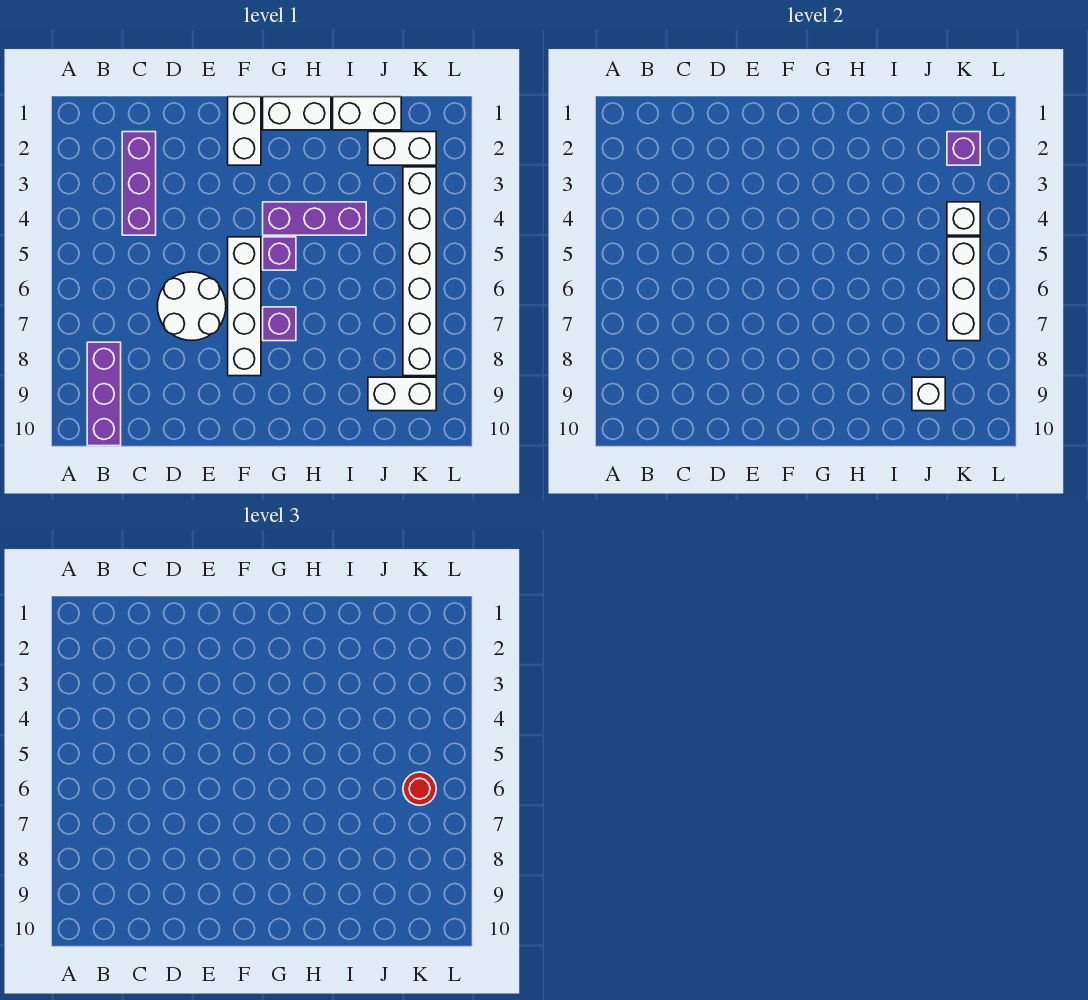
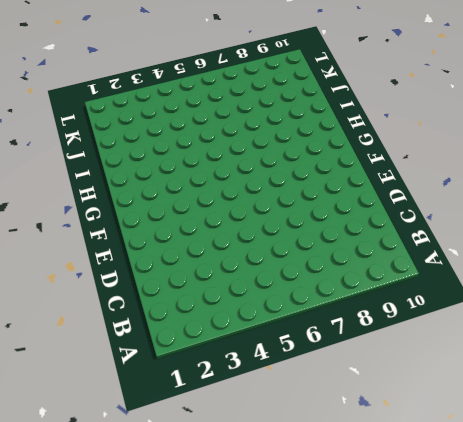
none -> purple 1x3 brick [87,342,121,446]
none -> purple 1x3 brick [122,132,156,235]
none -> white 2x2 round brick [157,272,226,341]

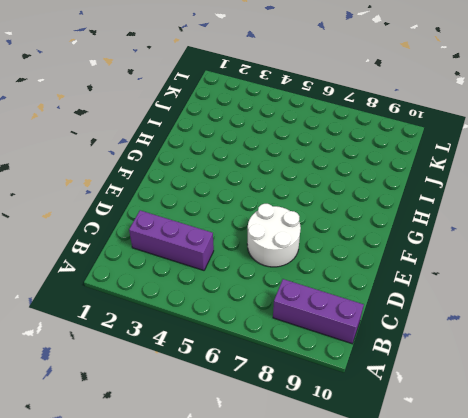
none -> white 1x2 brick [228,97,261,165]
none -> white 1x4 brick [228,237,261,376]
none -> white 1x2 brick [263,97,331,130]

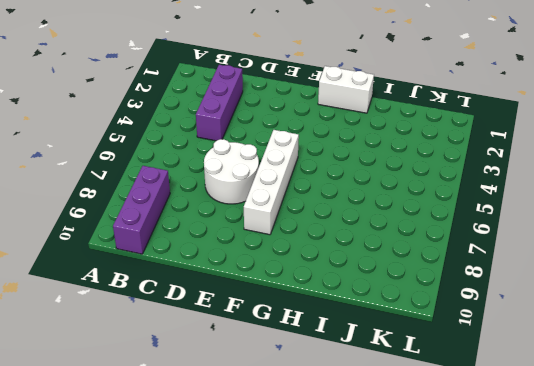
none -> white 1x2 brick [228,97,261,165]
none -> purple 1x3 brick [263,202,366,235]
none -> purple 1x1 brick [263,237,296,270]

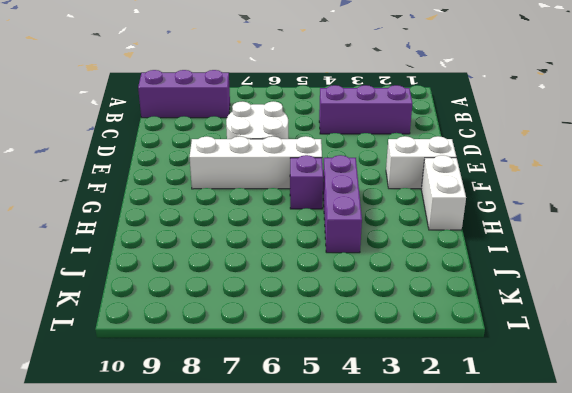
none -> purple 1x1 brick [263,307,296,341]
none -> white 1x2 brick [333,97,401,130]
none -> white 1x2 brick [368,132,436,165]

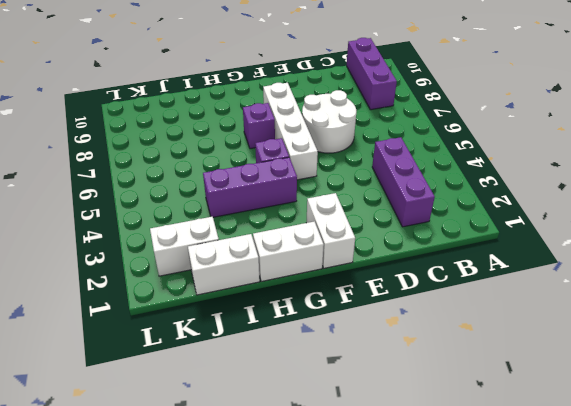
none -> white 1x2 brick [368,377,436,411]
none -> white 1x6 brick [403,167,436,376]
none -> white 1x1 brick [912,377,945,411]

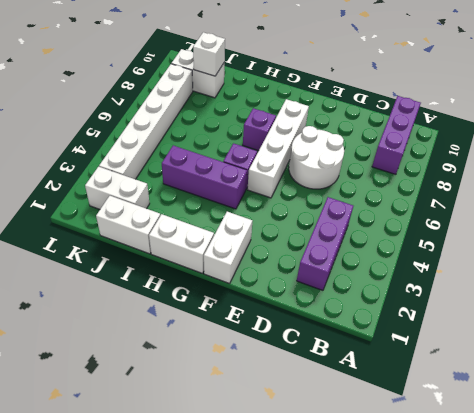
none -> purple 1x1 brick [947,132,980,165]
none -> white 1x1 brick [947,202,980,235]
none -> white 1x3 brick [947,237,980,341]

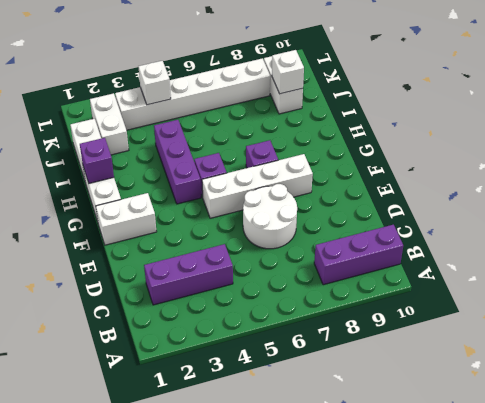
purple 1x1 brick [80,138,114,183] -> purple 1x1 brick moved to [947,132,980,165]
none -> white 1x3 brick [947,237,980,341]
none -> red 1x1 round brick [403,772,436,805]

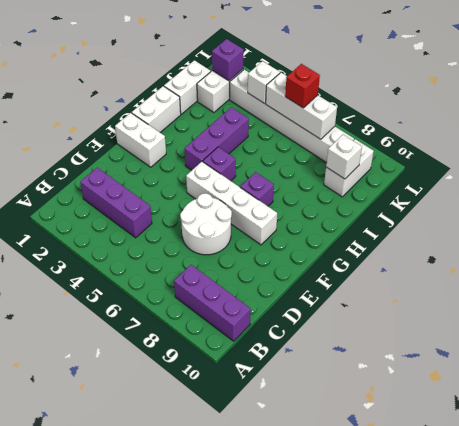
red 1x1 brick [285,64,320,108] -> red 1x1 round brick [403,772,436,805]

